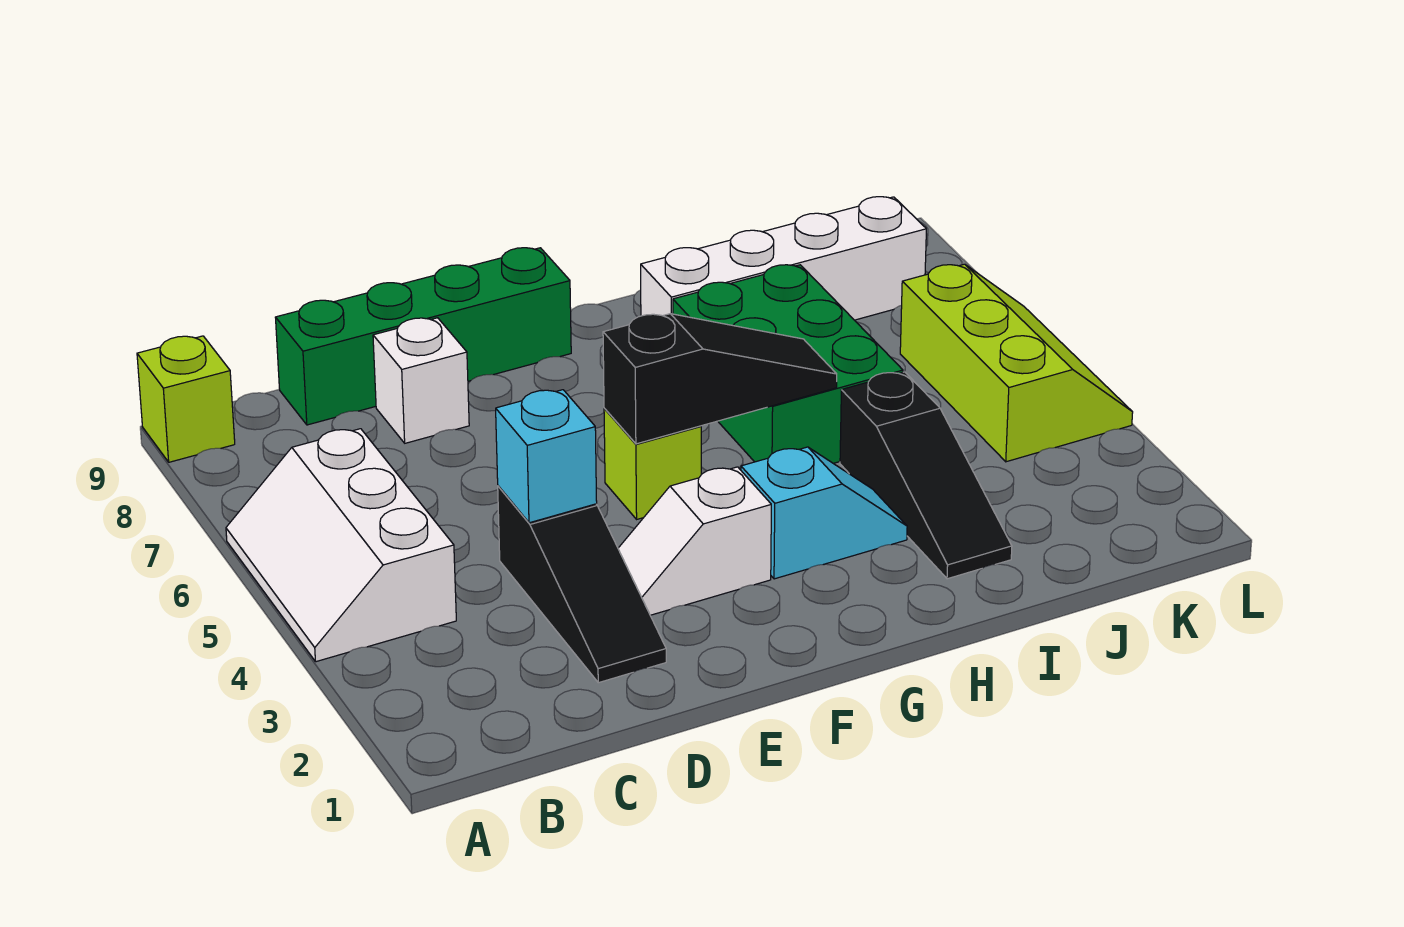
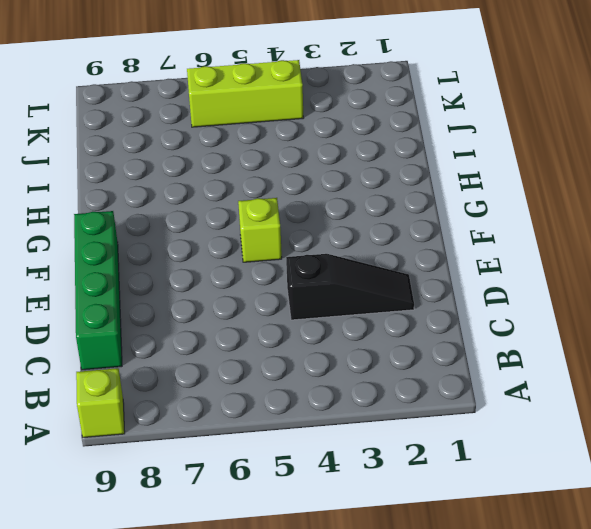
none -> white 2x3 slope [226,429,456,662]
none -> white 1x1 brick [373,318,469,443]
none -> white 1x2 slope [618,467,771,615]

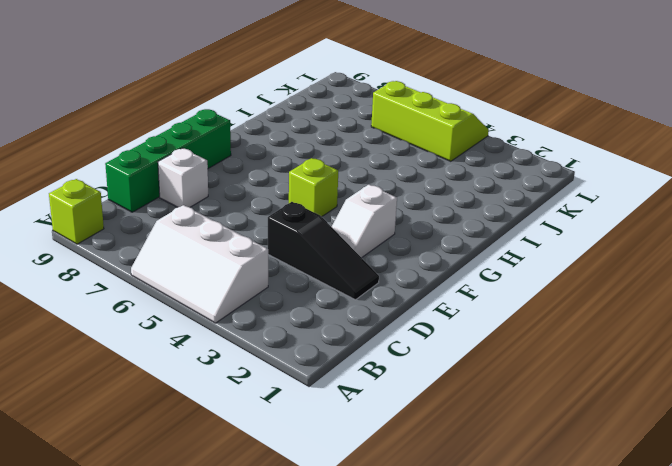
none -> cyan 1x2 slope [741,447,907,579]
none -> green 2x3 brick [673,265,903,463]
none -> white 1x4 brick [641,197,926,320]

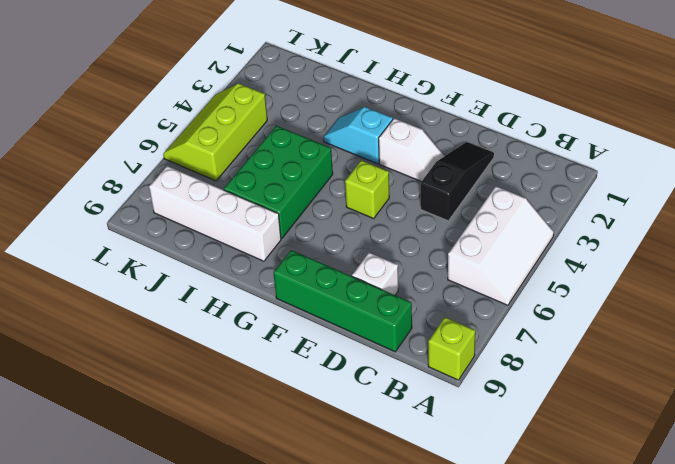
none -> black 1x3 slope [840,372,1012,579]
none -> cyan 1x1 brick [496,390,597,523]
none -> black 1x3 slope [603,314,837,444]

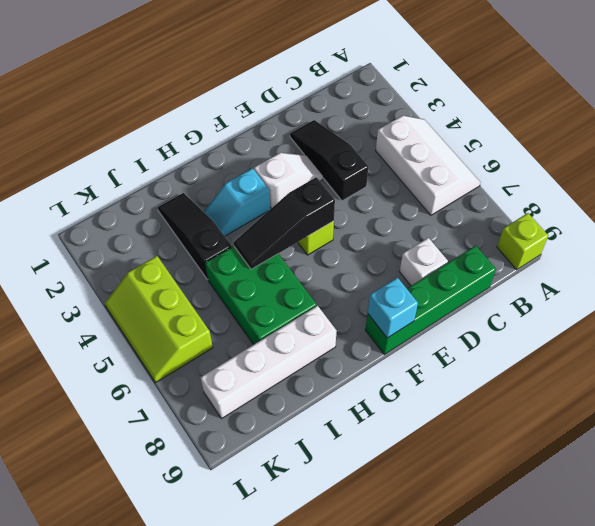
cyan 1x1 brick [368,278,418,338] -> cyan 1x1 brick moved to [496,390,597,523]

